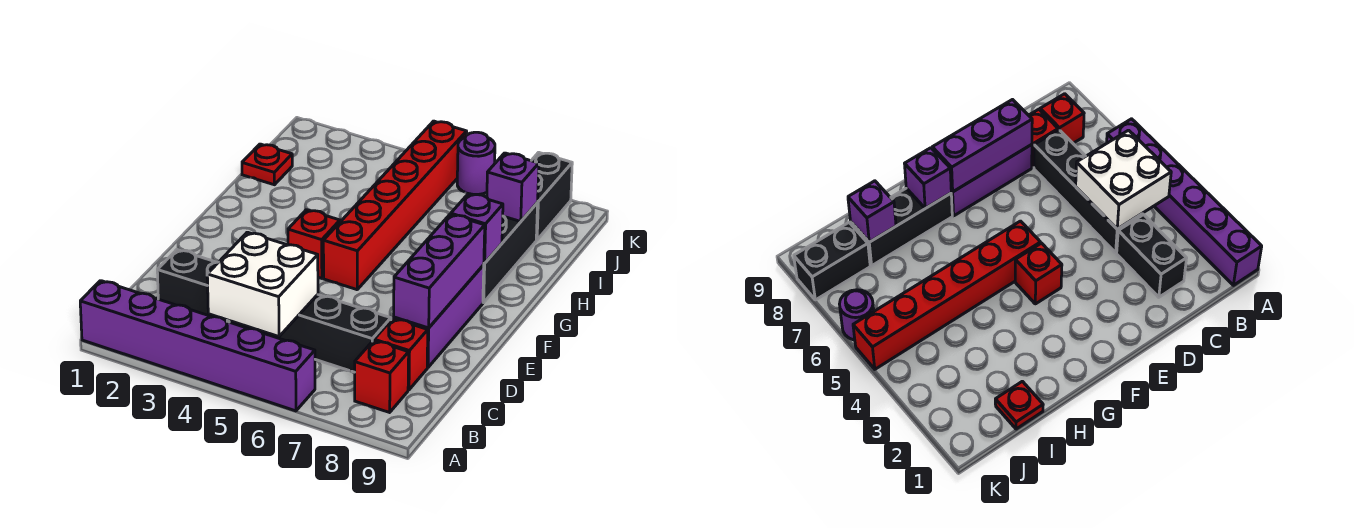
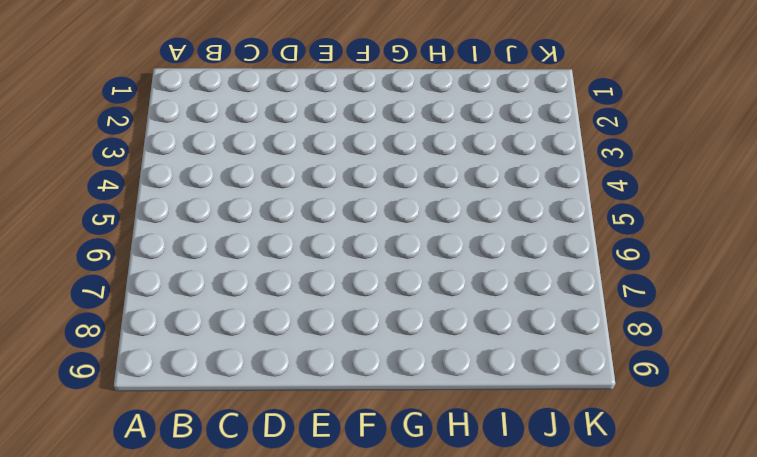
none -> purple 1x6 brick [80,281,315,411]
none -> red 1x1 brick [355,341,409,412]
none -> black 1x2 brick [157,250,229,322]

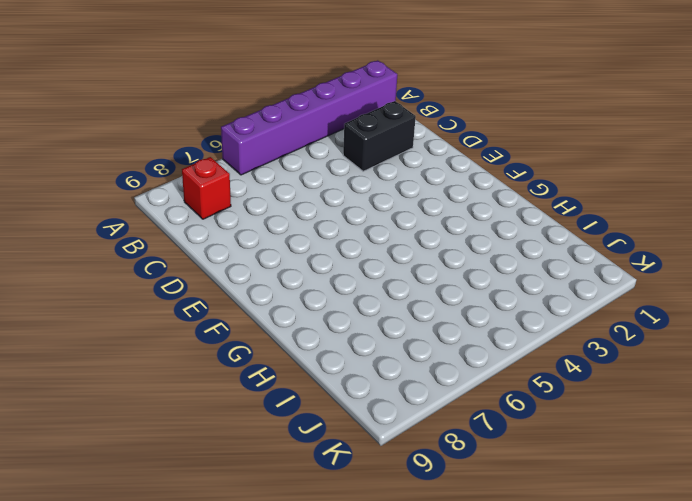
none -> black 1x4 brick [229,295,391,372]
none -> red 1x1 brick [374,318,428,390]
none -> purple 1x3 brick [394,265,484,368]

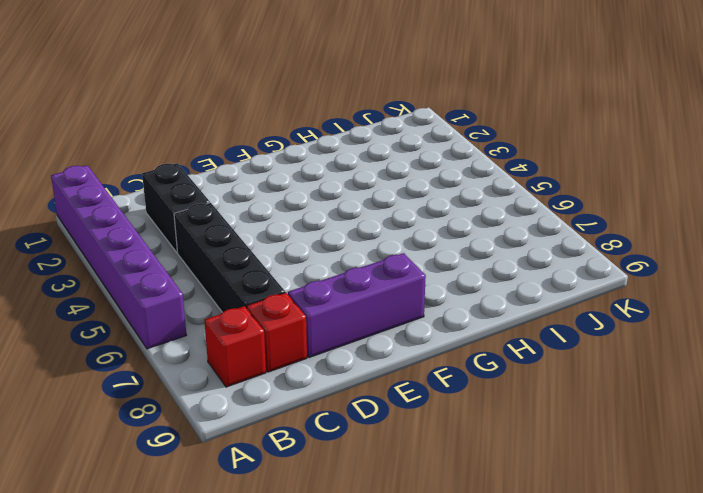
none -> red 1x1 brick [288,210,340,278]
none -> red 1x6 brick [323,121,467,290]
none -> black 1x3 brick [483,203,538,303]

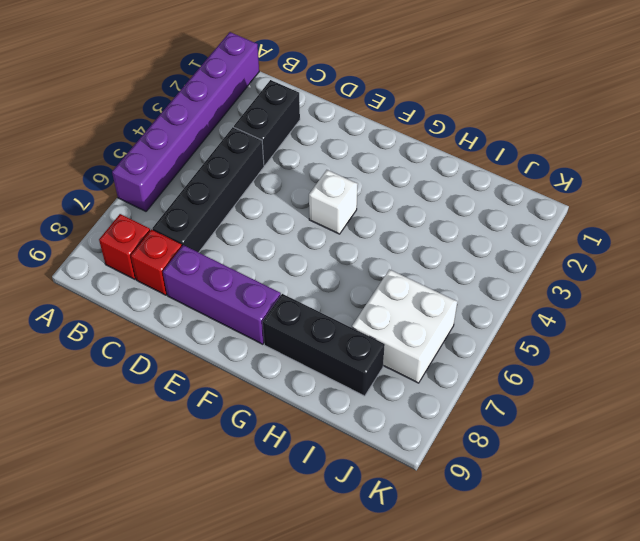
white 1x1 brick [309,170,357,234] -> red 1x1 brick [288,210,340,278]
white 2x2 brick [352,269,457,383] -> white 2x2 brick moved to [207,232,318,337]
none -> red 1x6 brick [323,121,467,290]
none -> red 1x1 plate [242,144,292,185]
none -> black 1x2 brick [531,152,572,240]

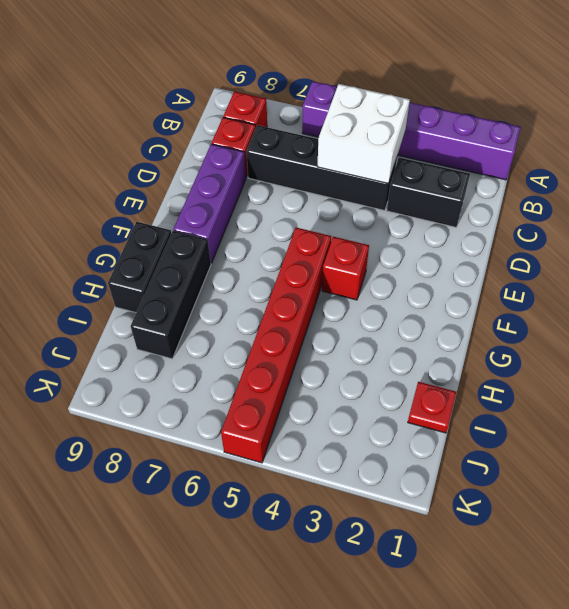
black 1x2 brick [108,222,171,313] -> black 1x2 brick moved to [531,152,572,240]
none -> purple 1x1 round brick [457,132,495,194]
none -> purple 1x3 brick [394,214,485,328]
none -> purple 1x1 brick [451,194,503,263]

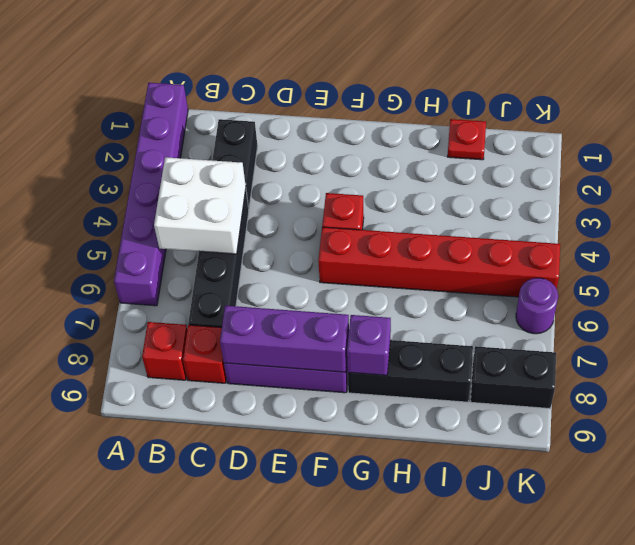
none -> purple 1x1 brick [487,153,539,221]

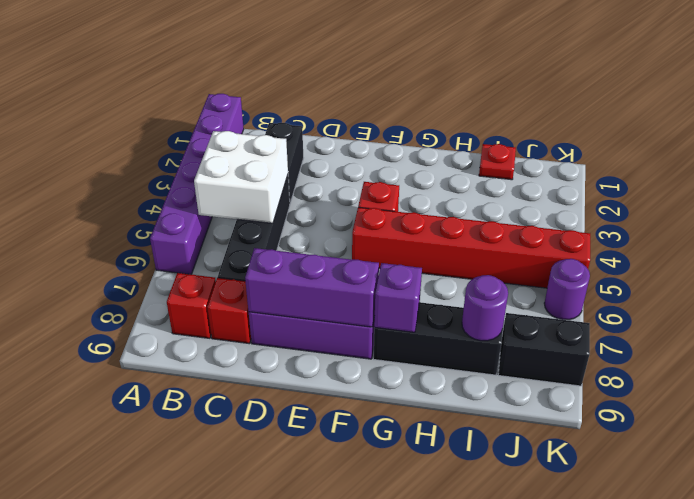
purple 1x1 round brick [462,275,508,341] -> purple 1x1 brick [487,153,539,221]

